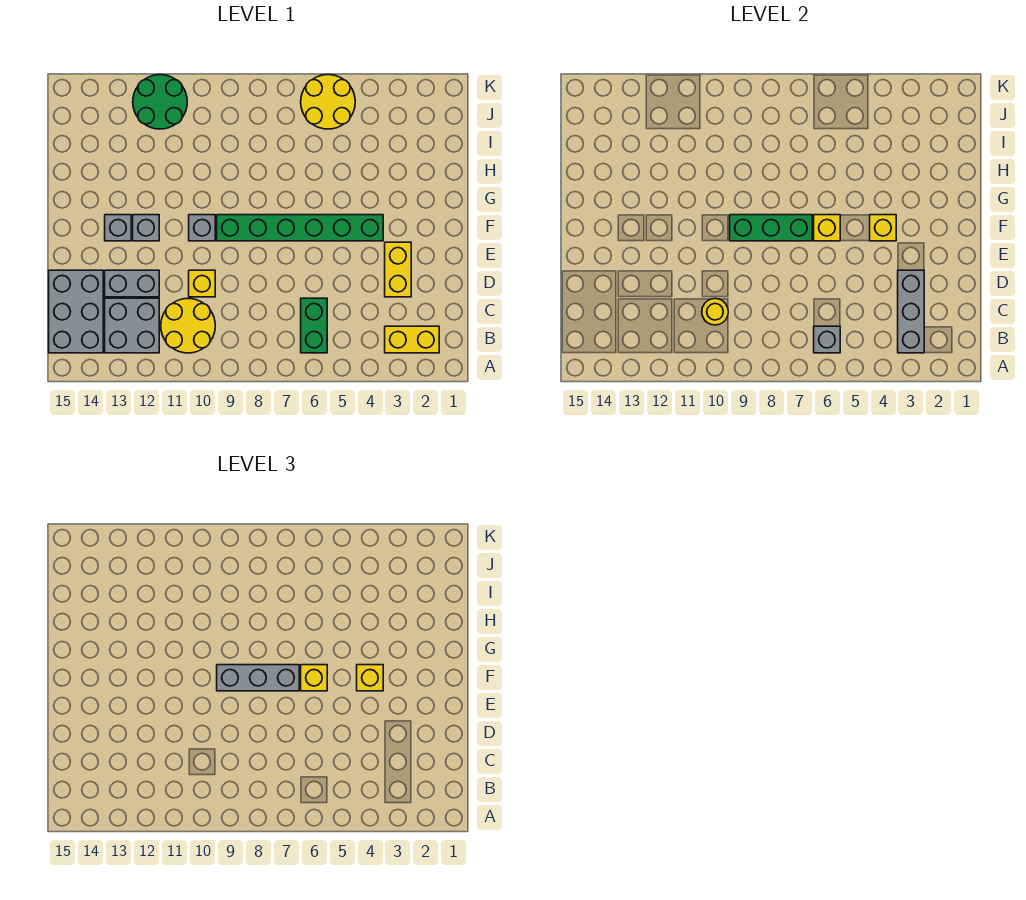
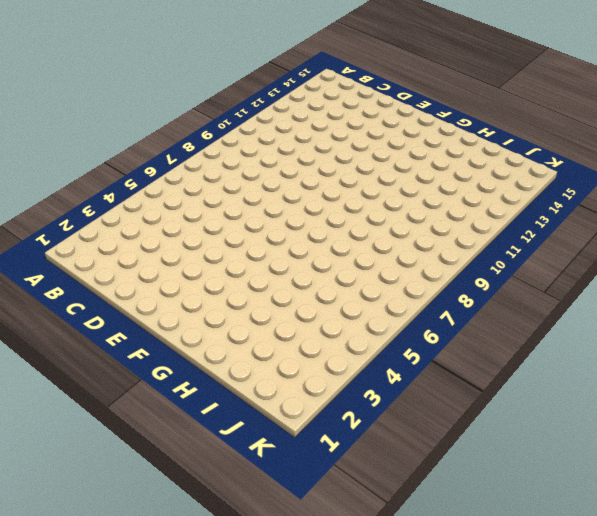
none -> yellow 1x2 brick [385,326,439,353]
none -> green 1x2 brick [301,298,327,353]
none -> yellow 2x2 round brick [161,299,215,353]

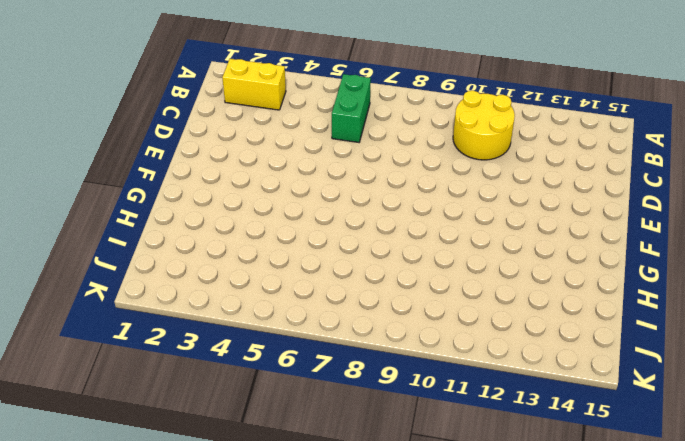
none -> grey 2x2 brick [105,298,159,353]
none -> grey 2x3 brick [49,270,103,353]
none -> yellow 1x2 brick [385,242,411,297]

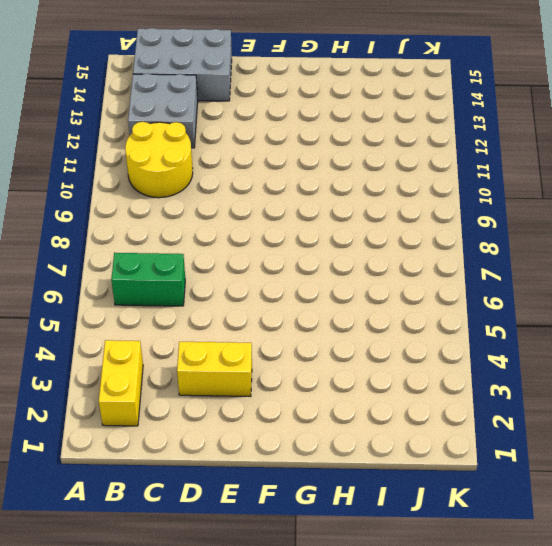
none -> yellow 1x1 brick [189,270,215,297]
none -> grey 1x2 brick [105,270,159,297]
none -> green 1x6 brick [217,215,383,241]

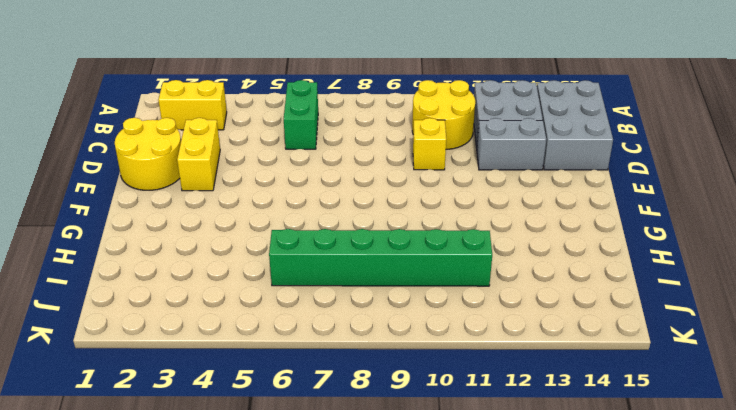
yellow 2x2 round brick [115,118,181,190] -> yellow 2x2 round brick moved to [301,75,355,129]
green 1x6 brick [269,229,492,286] -> green 1x6 brick moved to [217,215,383,241]
none -> grey 1x1 brick [189,215,215,241]
none -> grey 1x1 brick [133,215,159,241]
none -> grey 1x1 brick [105,215,131,241]

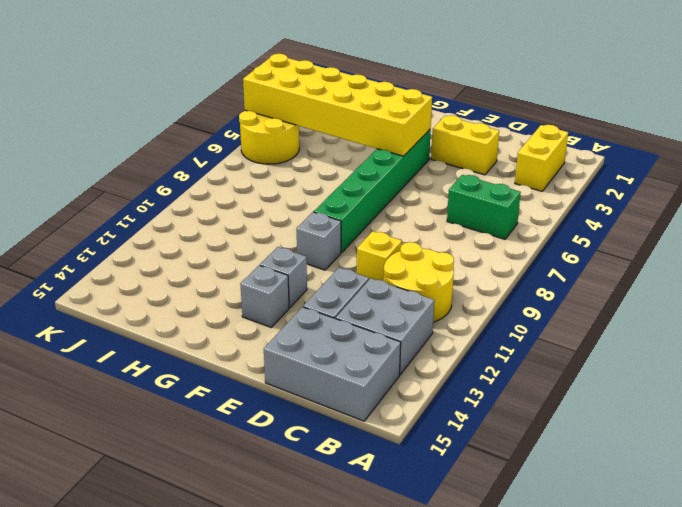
yellow 2x6 brick [243,54,432,156] -> yellow 1x1 brick [870,215,896,241]
none -> green 2x2 round brick [133,75,187,129]
none -> grey 1x3 brick [898,270,924,353]
none -> grey 1x1 brick [814,326,840,353]

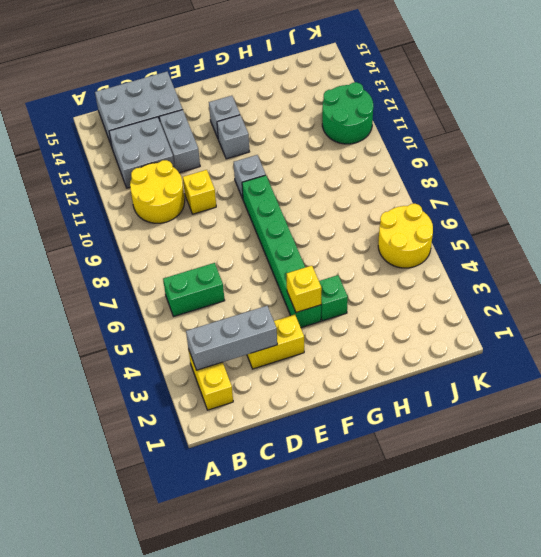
green 1x1 brick [319,275,348,321] -> none
none -> grey 1x1 brick [814,326,840,353]
none -> yellow 1x1 round brick [702,299,728,325]
none -> yellow 1x1 brick [814,215,840,241]

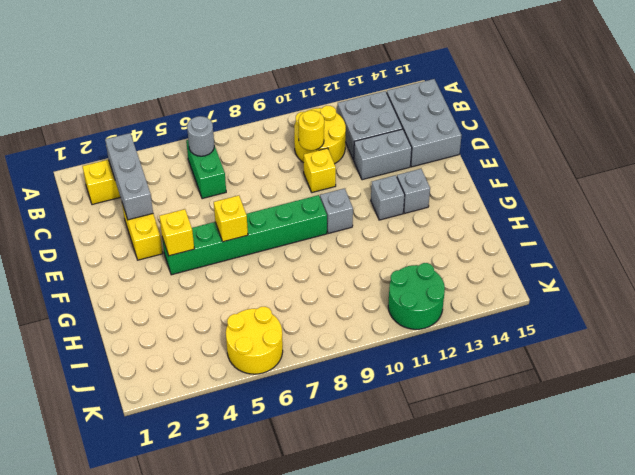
grey 1x1 round brick [187,116,214,156] -> grey 1x1 brick [814,326,840,353]
none -> green 1x3 brick [730,215,812,241]
none -> yellow 1x1 brick [357,665,383,691]
none -> yellow 1x1 brick [301,665,327,691]

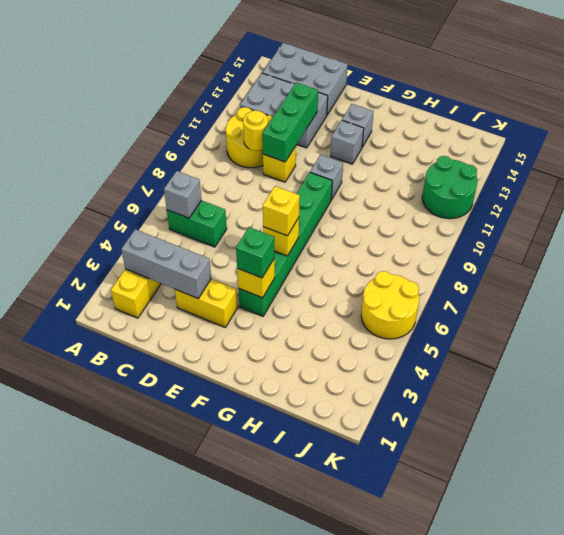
green 1x3 brick [263,83,318,162] -> green 1x3 brick moved to [730,215,812,241]
green 1x1 brick [236,227,274,278] -> yellow 1x1 brick [357,665,383,691]
none -> grey 1x3 brick [217,665,299,691]

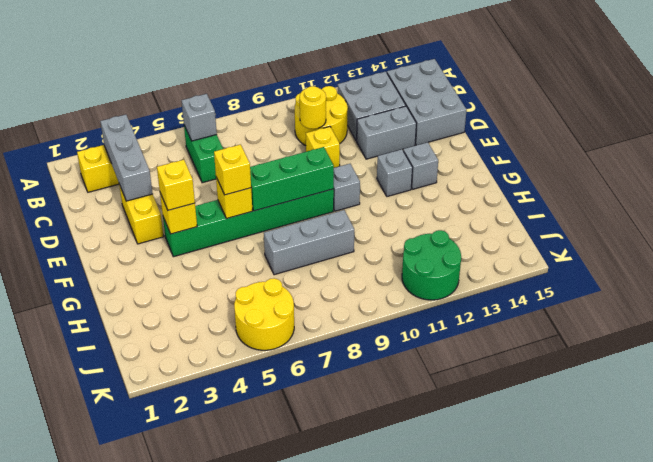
grey 1x3 brick [264,210,354,275] -> grey 1x3 brick moved to [217,665,299,691]

